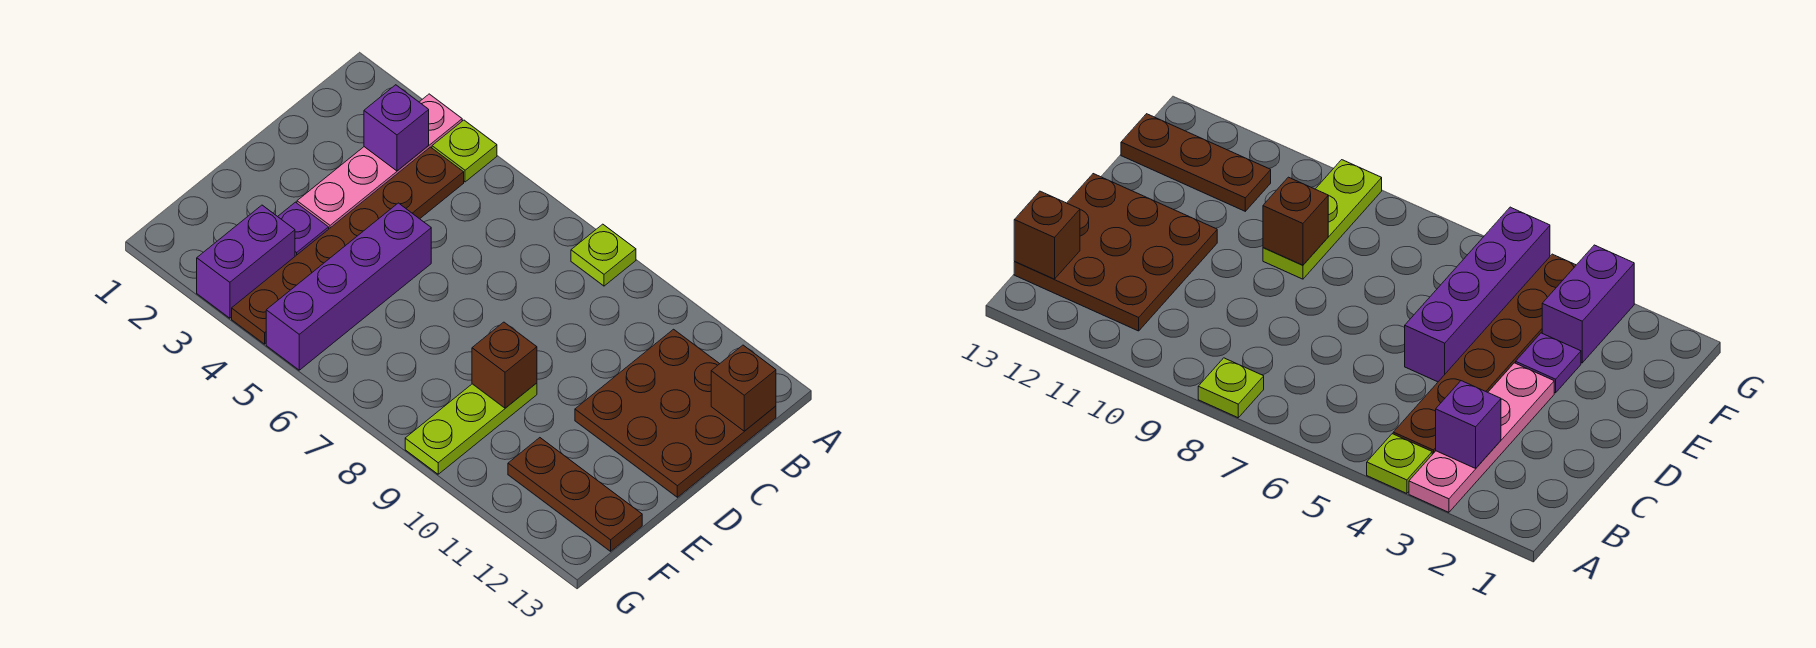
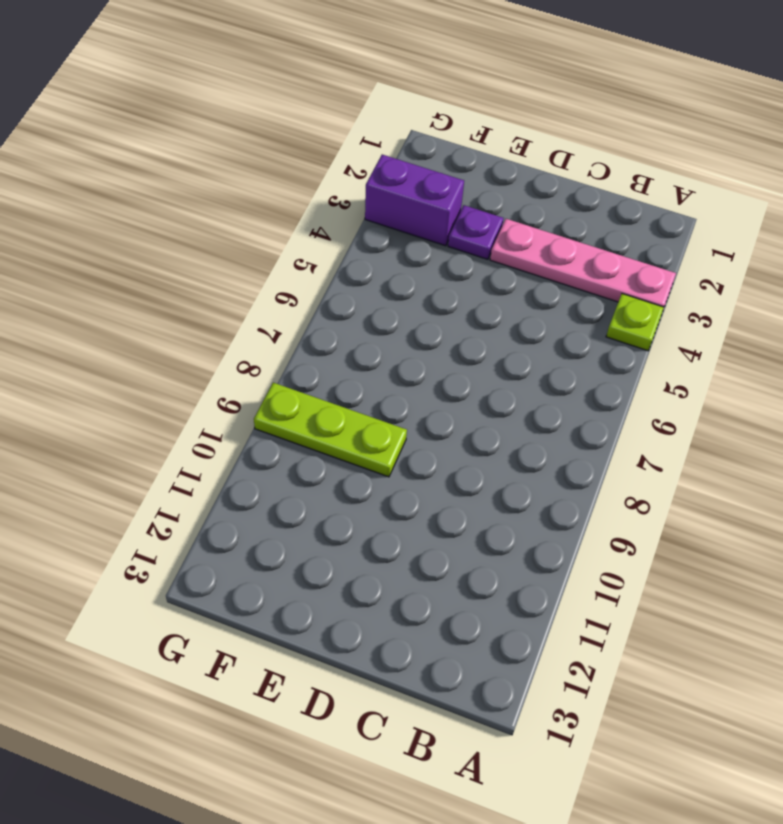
none -> lime 1x1 plate [571,224,636,286]
none -> brown 1x6 plate [232,147,464,344]
none -> brown 3x3 plate [575,329,776,497]

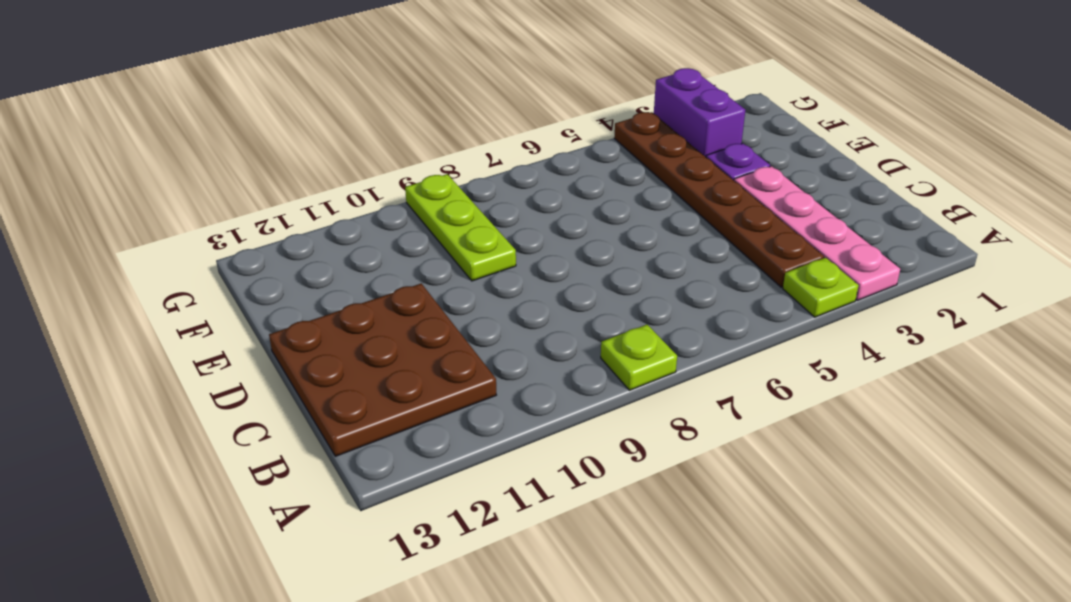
none -> purple 1x4 brick [266,203,431,370]
none -> brown 1x3 plate [508,438,642,551]
none -> purple 1x1 brick [364,85,429,171]

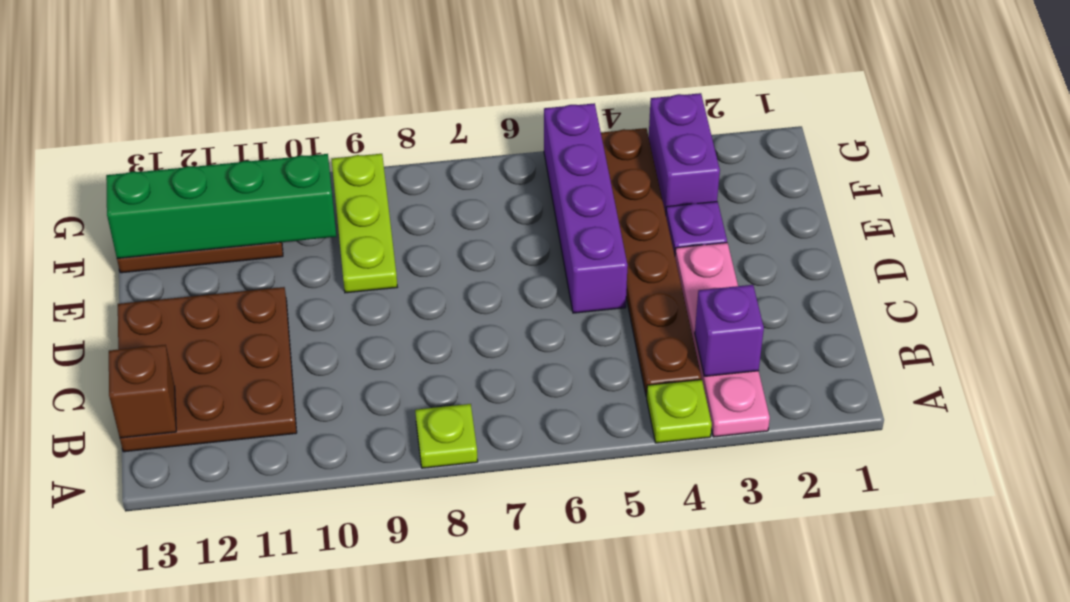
green 1x4 brick [106,154,336,258] -> none
none -> brown 1x1 brick [472,322,537,408]

